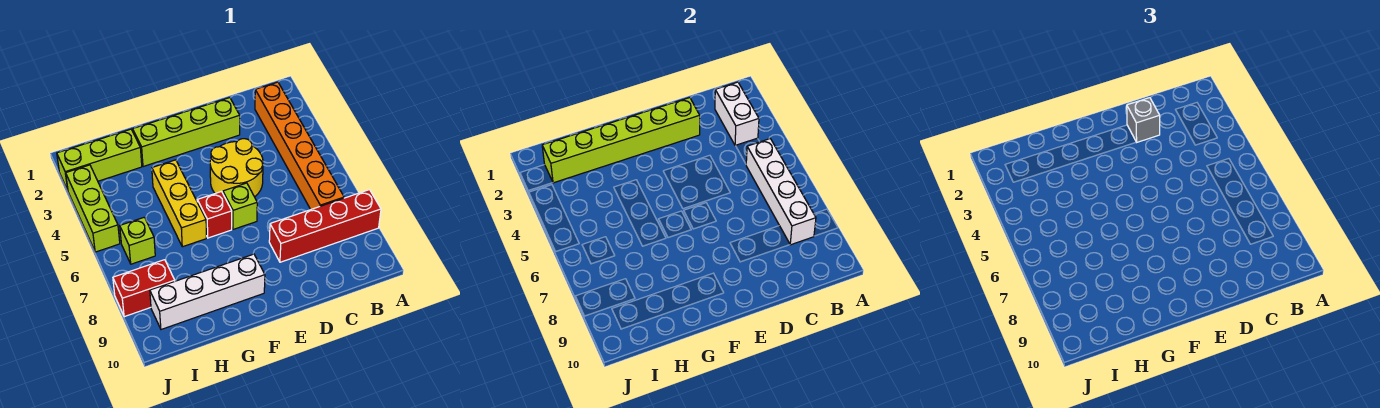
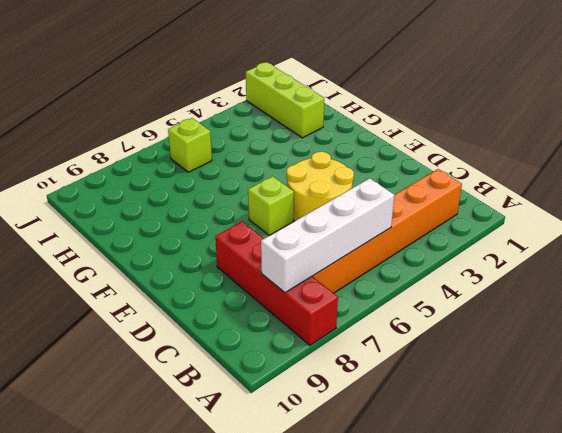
none -> lime 1x4 brick [133,98,240,167]
none -> red 1x1 brick [197,192,232,238]
none -> white 1x4 brick [150,254,265,329]

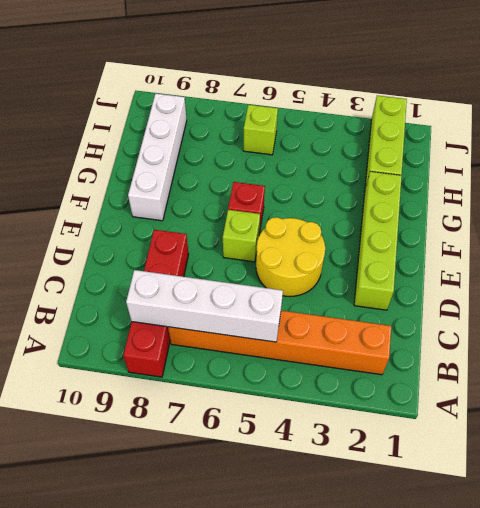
none -> yellow 1x3 brick [152,160,206,247]
none -> red 1x2 brick [113,260,175,317]
none -> lime 1x3 brick [66,165,120,252]

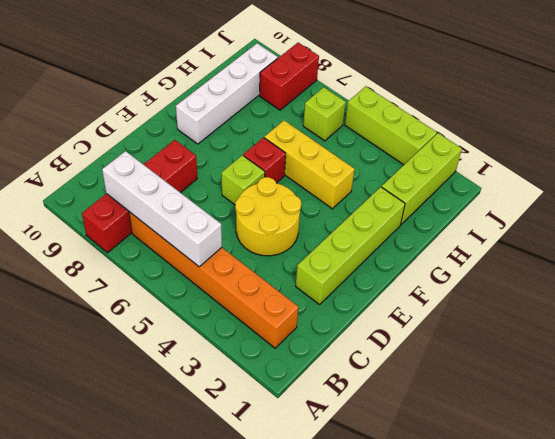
none -> white 1x2 brick [715,82,759,146]
none -> lime 1x6 brick [542,98,700,183]
none -> grey 1x1 brick [1127,98,1160,142]

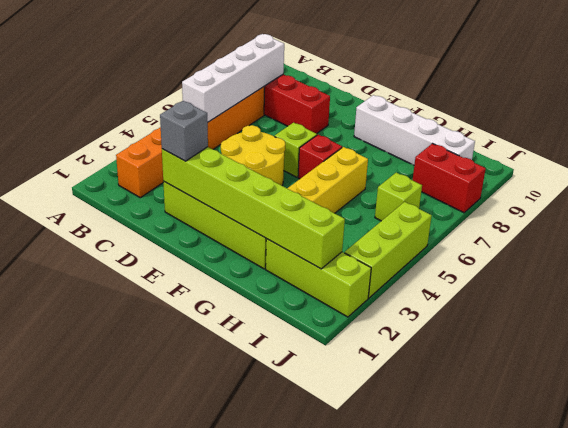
none -> white 1x2 brick [715,82,759,146]

